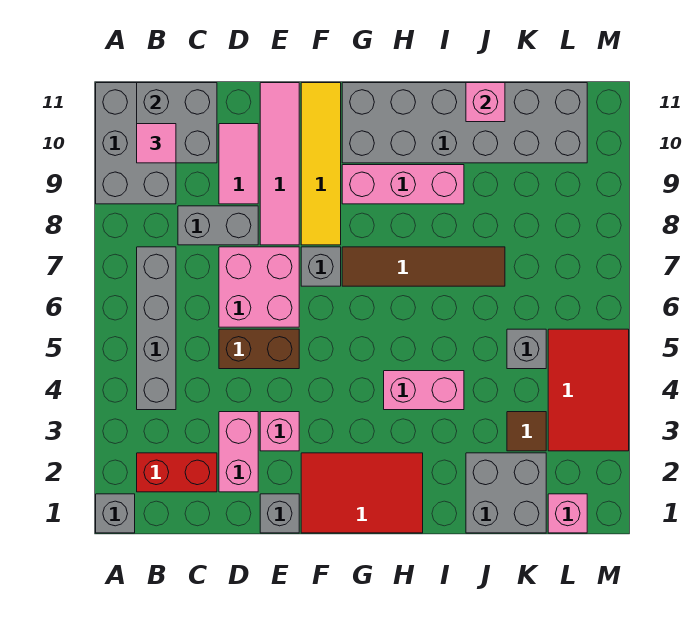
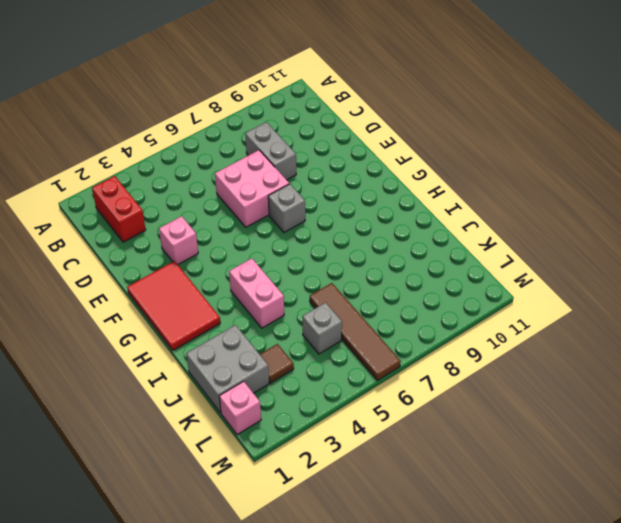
brown 1x4 tile [310,283,401,380] -> brown 1x4 tile moved to [342,247,505,286]
none -> grey 1x1 brick [96,494,135,533]
none -> grey 2x3 brick [96,83,176,204]
none -> grey 1x4 brick [137,247,176,410]

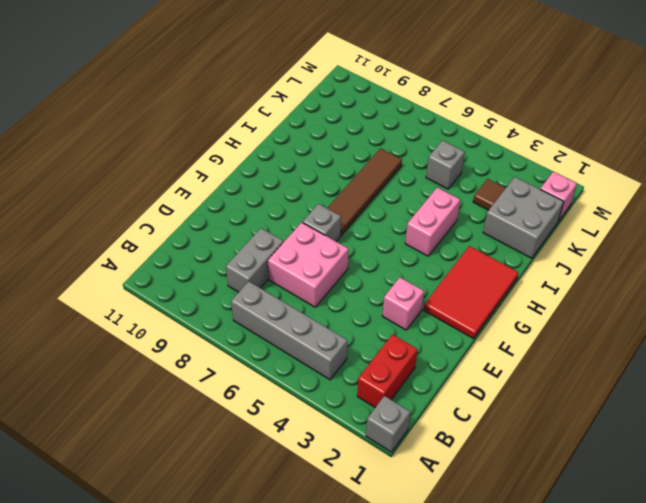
none -> grey 2x3 brick [96,83,176,204]
none -> pink 1x2 brick [219,412,258,492]
none -> brown 1x2 brick [219,329,299,369]

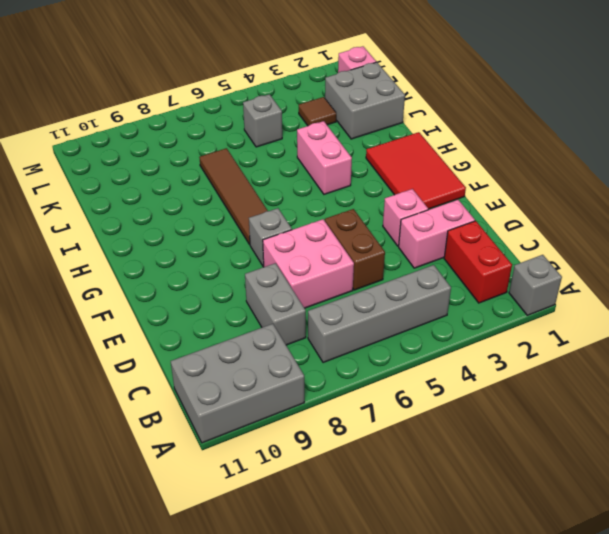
none -> pink 1x2 tile [219,124,258,204]
none -> grey 1x1 brick [260,494,299,533]
none -> pink 1x4 tile [260,83,299,245]

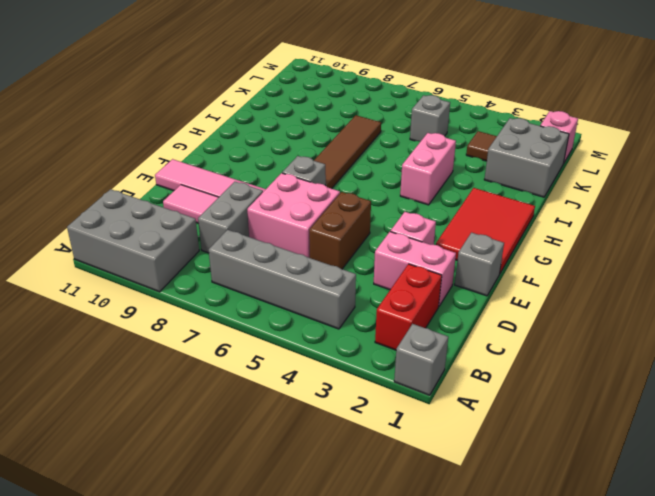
none -> yellow 1x4 tile [301,83,341,245]
none -> pink 1x3 brick [342,165,464,204]
none -> grey 2x6 brick [342,83,587,163]

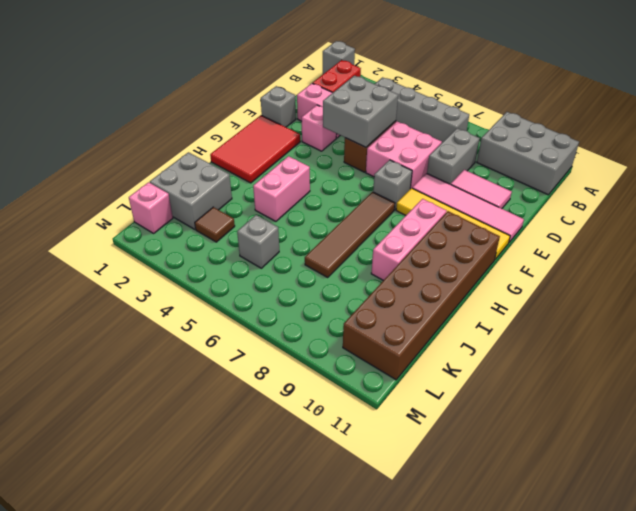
grey 2x2 brick [323,76,398,147] -> grey 2x2 brick moved to [137,83,217,163]
brown 2x6 brick [343,211,500,380] -> grey 2x6 brick [342,83,587,163]
none -> red 2x3 tile [548,329,629,451]
none -> pink 1x1 brick [466,83,505,122]
none -> pink 1x1 tile [137,124,176,163]

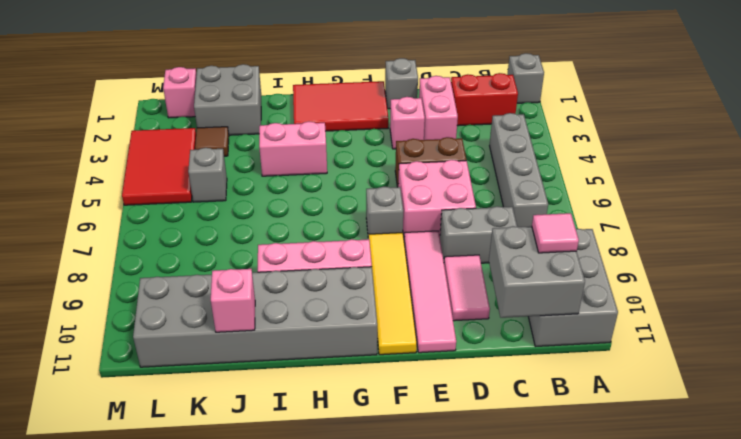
none -> brown 1x4 tile [342,247,505,286]

